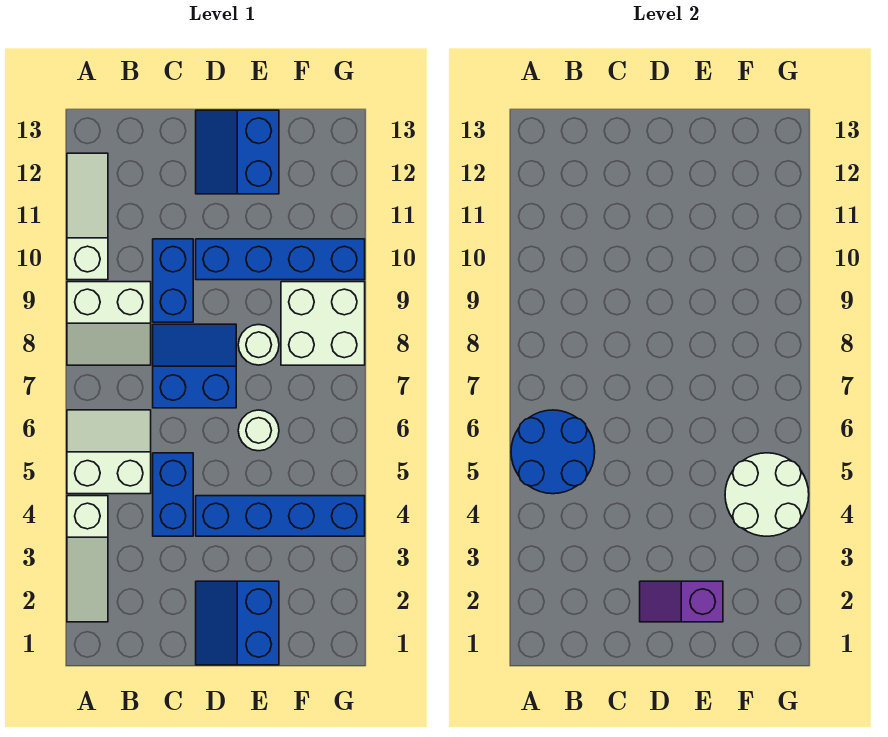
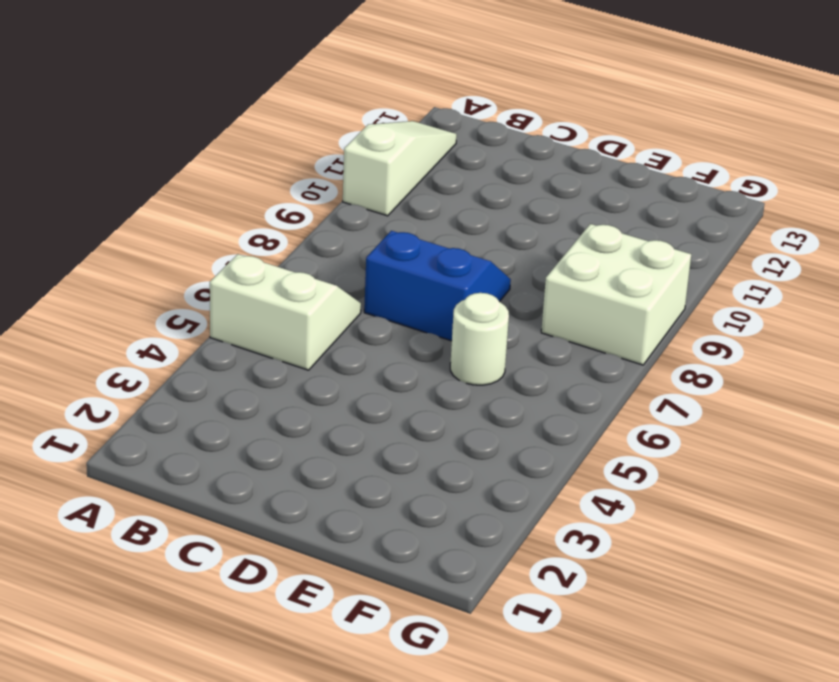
none -> white 1x3 slope [67,496,108,622]
none -> white 2x2 slope [67,282,151,365]
none -> blue 1x2 brick [153,453,193,536]

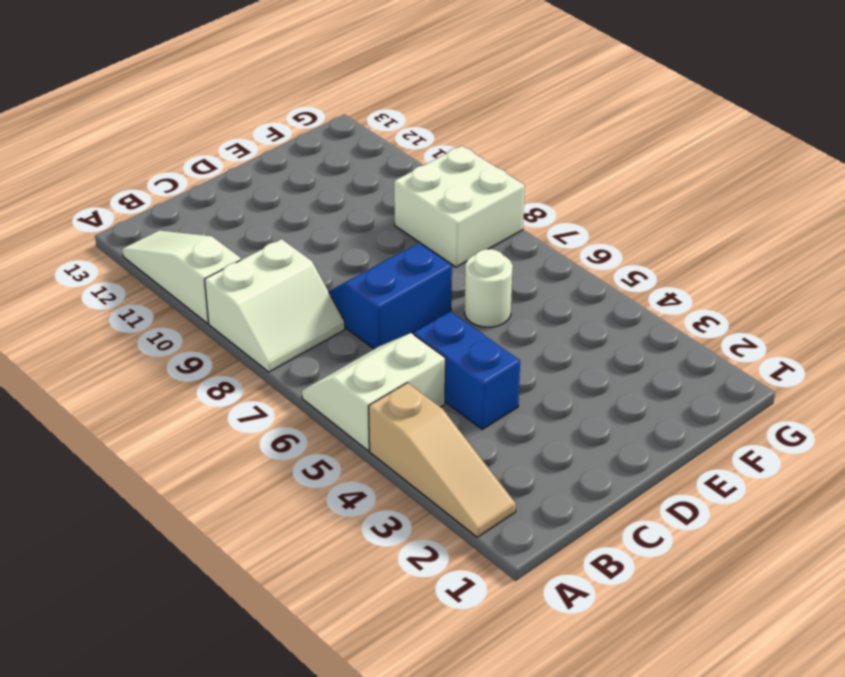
tan 1x3 slope [369,383,516,537] -> white 1x3 slope [67,496,108,622]
none -> blue 1x2 brick [153,239,193,322]
none -> blue 2x2 slope [196,581,279,665]
none -> blue 1x4 brick [196,496,365,536]

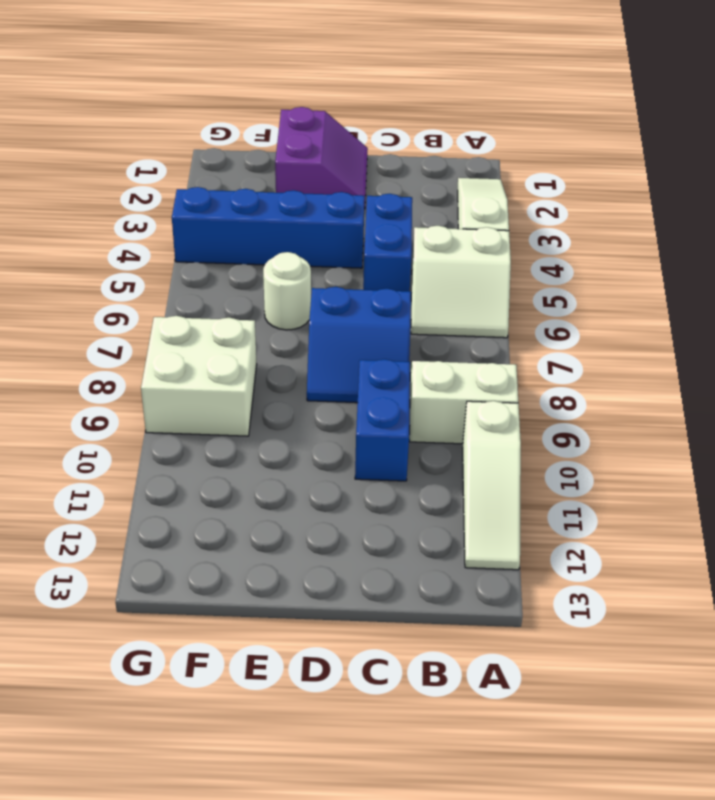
purple 2x2 slope [275,107,368,209] -> blue 2x2 slope [196,581,279,665]
none -> blue 1x4 brick [196,239,365,280]
none -> blue 2x2 slope [196,110,279,194]
none -> white 1x1 round brick [238,325,279,365]

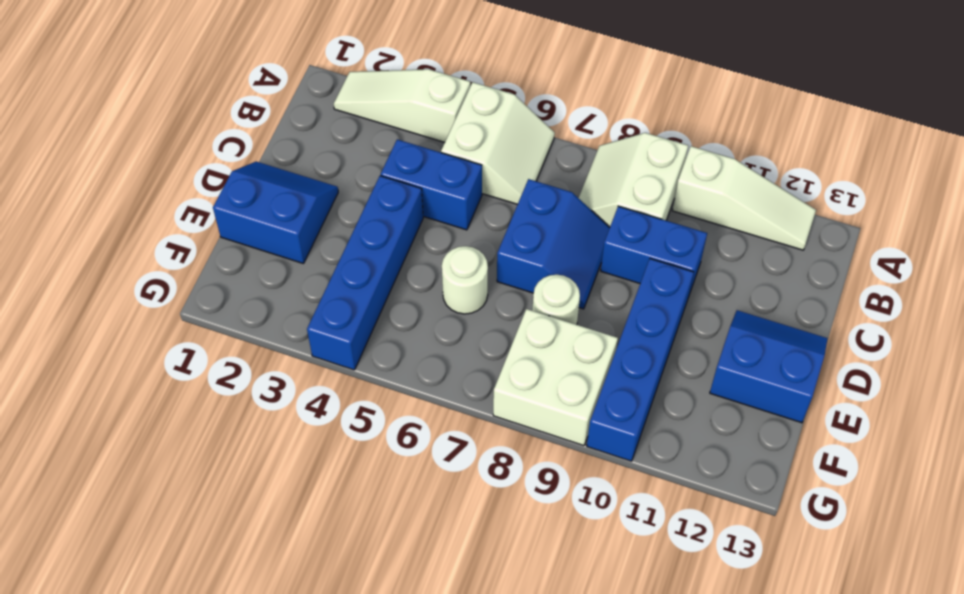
none -> blue 2x2 round brick [511,410,595,494]
none -> purple 1x2 slope [640,581,723,622]
none -> white 2x2 round brick [725,453,809,536]

